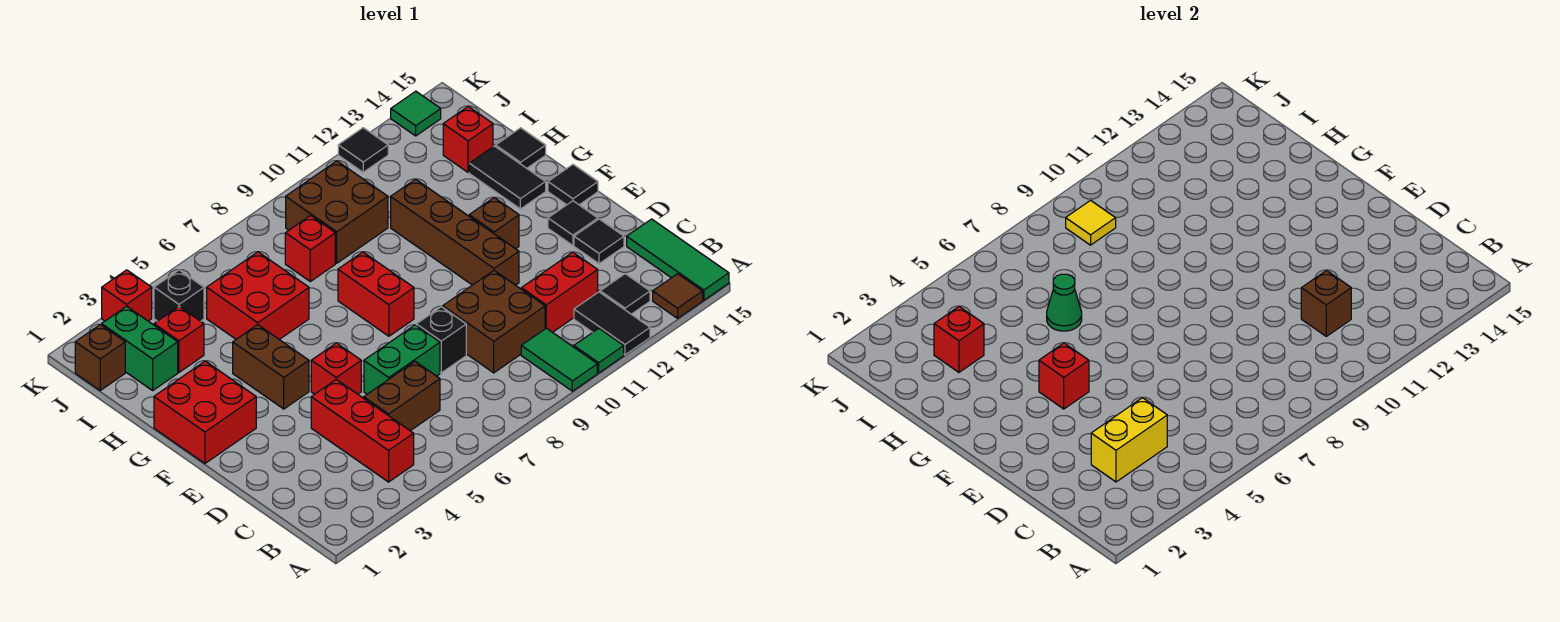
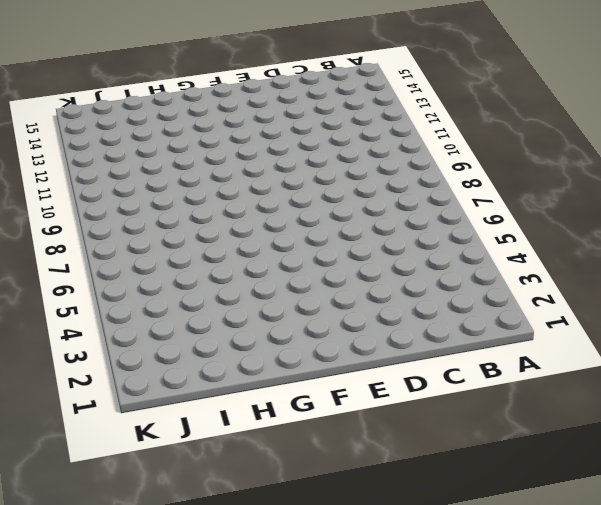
none -> green 1x2 tile [521,328,597,391]
none -> green 1x1 tile [574,328,624,373]
none -> black 1x2 tile [574,292,650,355]
none -> brown 1x1 tile [653,274,703,318]

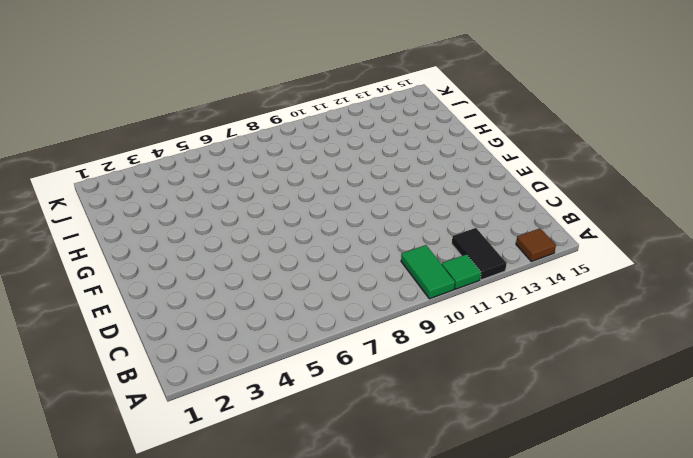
none -> green 1x3 tile [627,219,729,300]
none -> red 1x3 brick [311,379,414,482]
none -> black 1x1 tile [600,274,650,314]
none -> brown 1x2 brick [364,362,440,431]

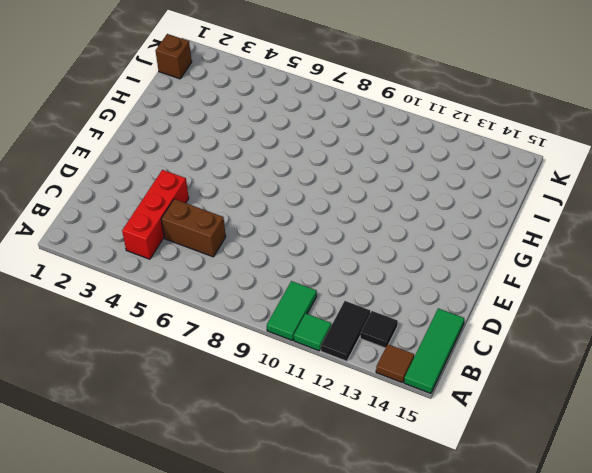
none -> brown 2x2 brick [443,271,545,373]
none -> red 1x2 brick [521,252,598,332]
none -> green 1x2 brick [364,325,440,394]
none -> black 1x1 brick [416,307,466,373]

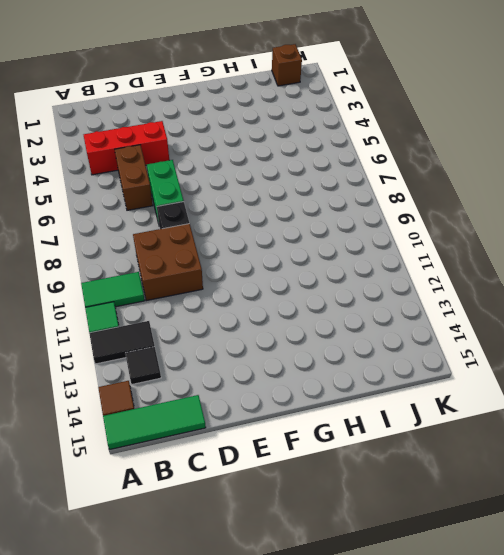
none -> red 1x2 brick [521,252,598,332]
none -> black 1x1 tile [574,219,624,264]
none -> red 1x1 brick [311,343,361,394]
none -> brown 1x4 brick [391,179,519,285]

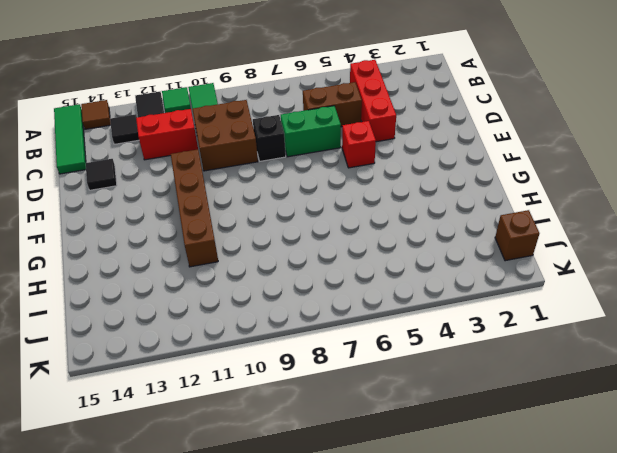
none -> black 1x1 tile [548,201,598,245]
none -> red 2x2 brick [154,361,256,463]
none -> brown 1x2 brick [233,325,309,409]
none -> red 1x2 brick [338,252,414,336]

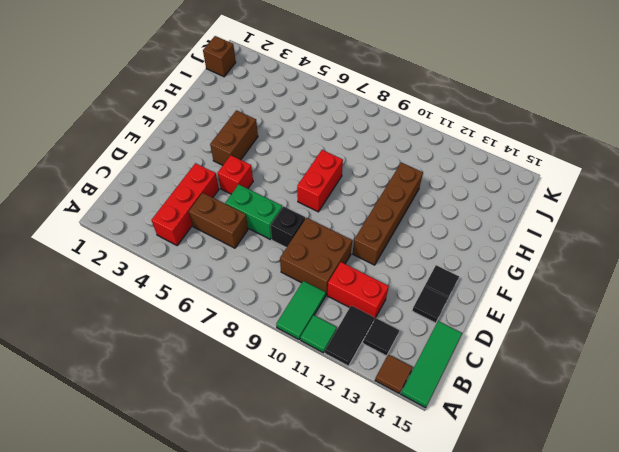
none -> red 2x2 brick [154,361,256,463]
none -> brown 1x1 brick [469,198,519,249]
none -> black 1x1 tile [548,165,598,205]
none -> black 1x2 tile [469,146,546,209]

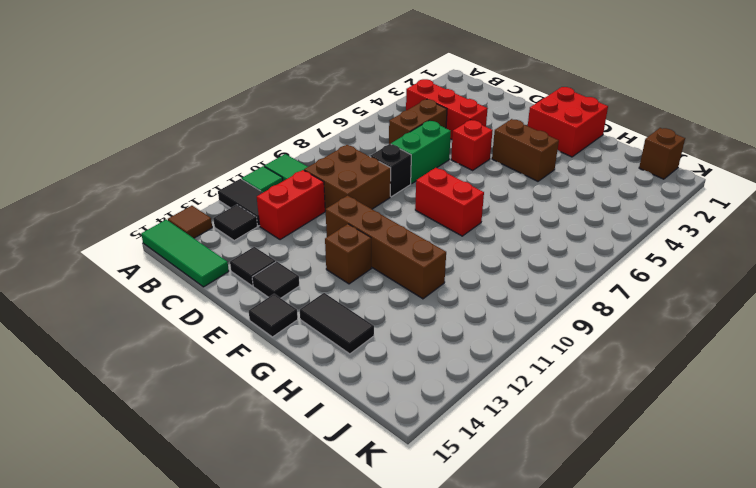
none -> red 2x2 brick [207,252,309,340]
none -> black 1x1 tile [496,128,546,168]
none -> green 1x2 brick [102,306,178,390]
none -> red 1x1 brick [154,307,204,372]

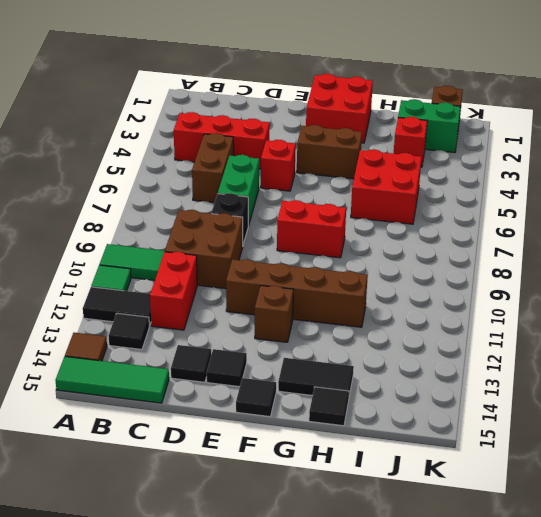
none -> red 1x1 brick [285,216,335,281]
none -> brown 2x2 brick [286,161,388,263]
none -> red 1x1 brick [443,106,493,172]
none -> black 1x1 brick [154,270,204,321]

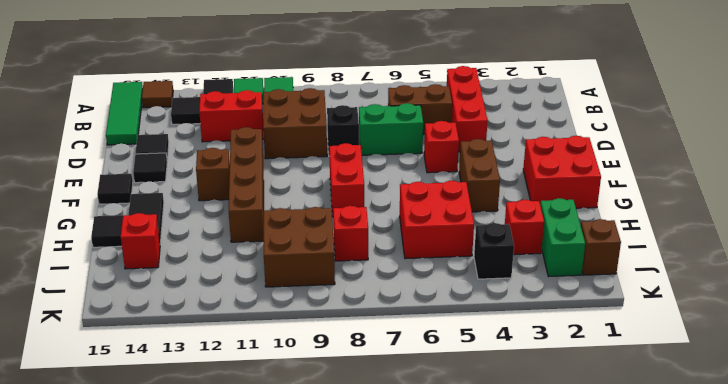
none -> red 1x1 brick [102,270,152,321]
none -> black 1x1 tile [338,128,388,172]
none -> green 1x1 tile [391,91,441,136]
none -> yellow 1x2 brick [1091,398,1167,482]

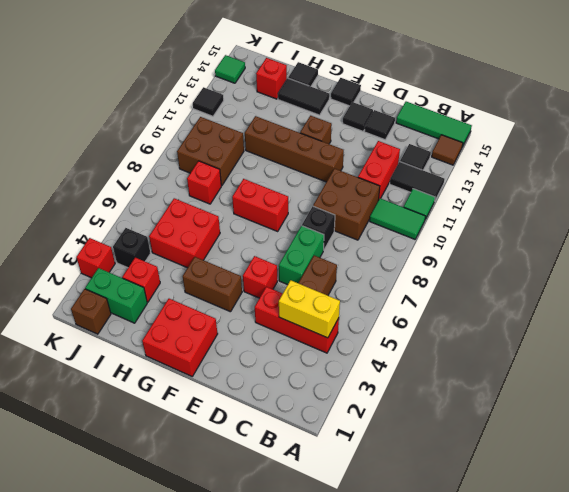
yellow 1x2 brick [279,280,340,338] -> yellow 1x2 brick turned to [1091,398,1167,482]
none -> brown 1x1 brick [1301,271,1351,336]
none -> red 1x1 brick [1039,343,1089,409]
none -> green 1x1 cone [1047,274,1082,331]
none -> red 1x1 brick [934,307,984,372]

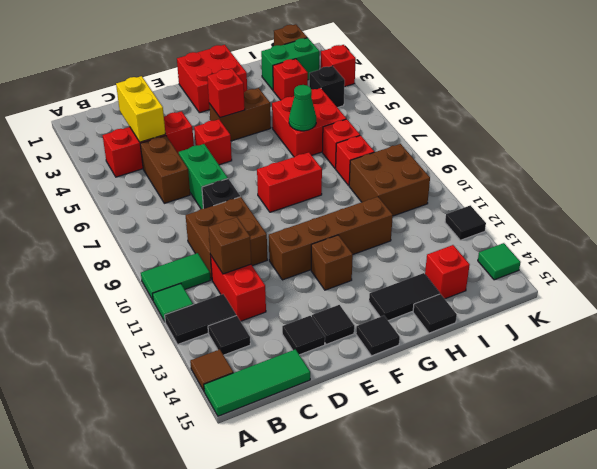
red 1x1 brick [322,119,360,169] -> red 1x1 brick moved to [934,307,984,372]
none -> yellow 1x1 tile [1066,200,1116,245]

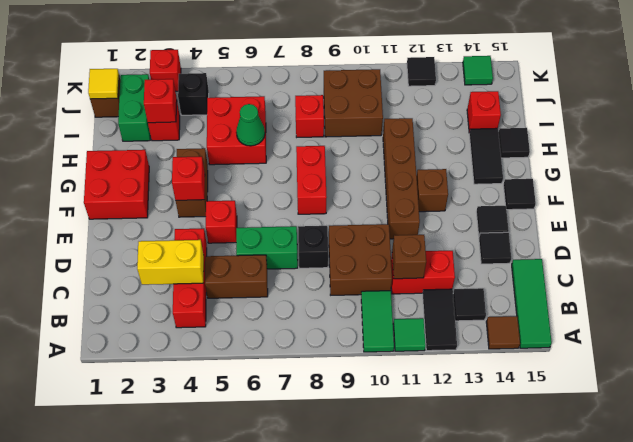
yellow 1x1 tile [88,69,119,99] -> yellow 1x1 tile moved to [1066,200,1116,245]

